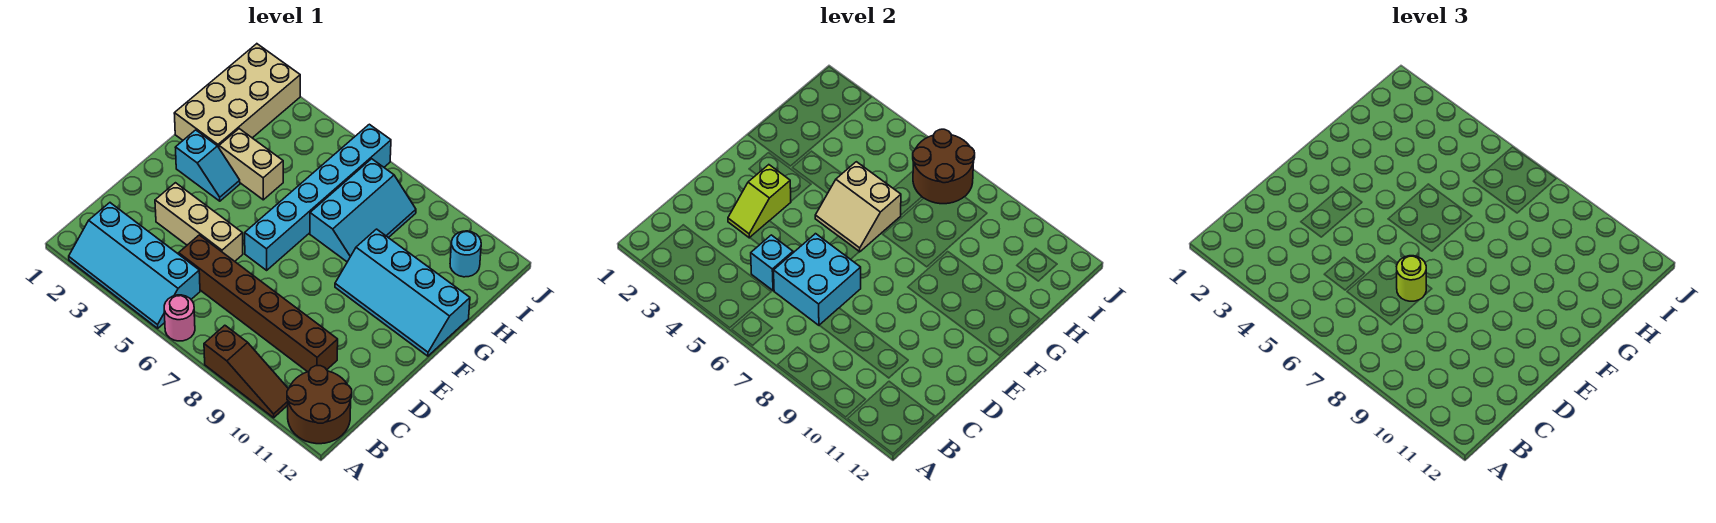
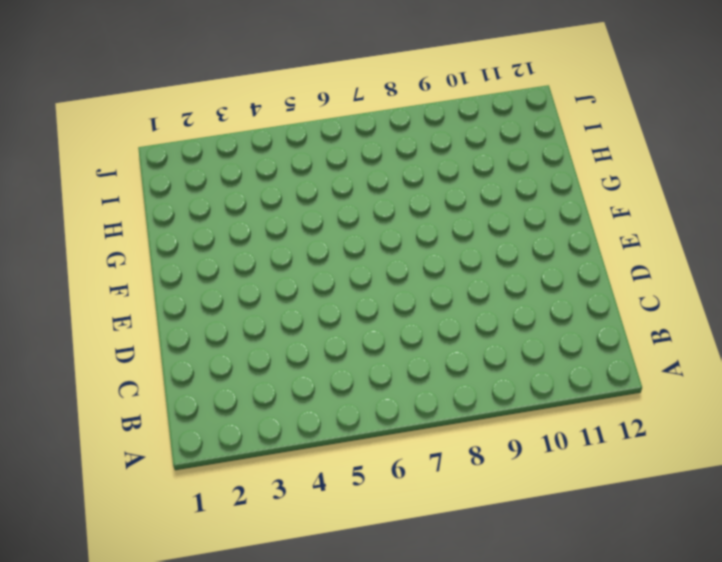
none -> cyan 2x4 slope [69,203,200,328]
none -> pink 1x1 round brick [164,295,195,341]
none -> brown 1x3 slope [204,325,288,418]

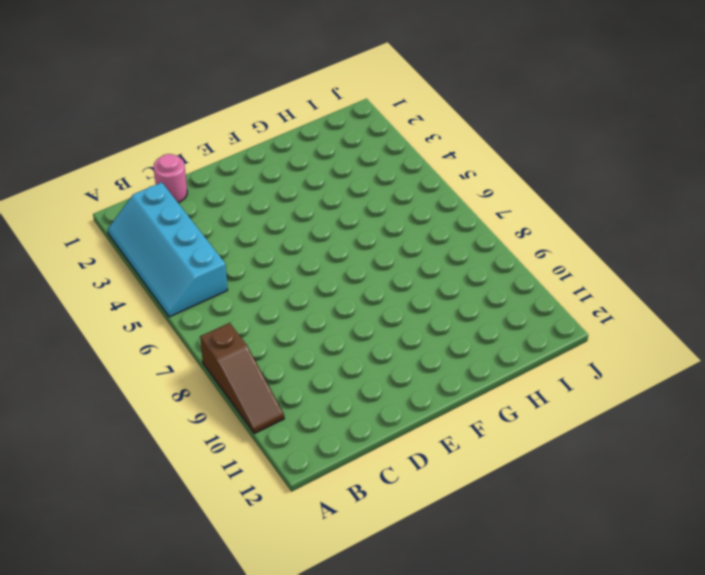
pink 1x1 round brick [154,154,187,203] -> pink 1x1 round brick moved to [164,295,195,341]
none -> brown 2x2 round brick [287,366,352,444]
none -> brown 1x6 brick [179,235,338,372]
none -> tan 1x3 brick [155,183,243,261]

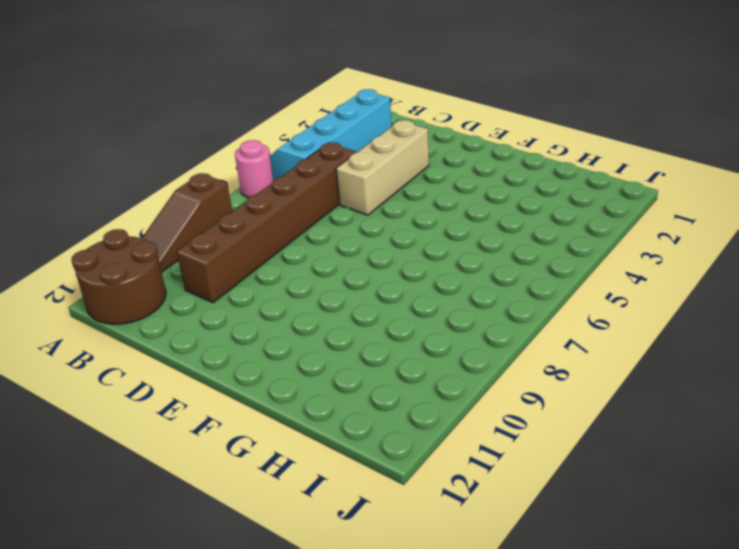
none -> cyan 1x6 brick [245,124,391,270]
none -> cyan 1x2 slope [175,130,240,201]
none -> cyan 2x4 slope [335,229,470,356]

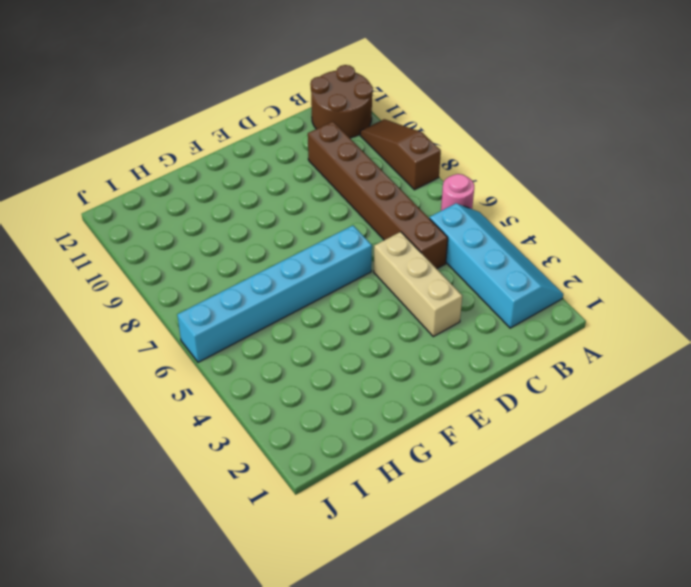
none -> cyan 1x2 slope [175,130,240,201]
none -> cyan 2x4 slope [335,229,470,356]
none -> tan 2x4 brick [174,44,300,147]

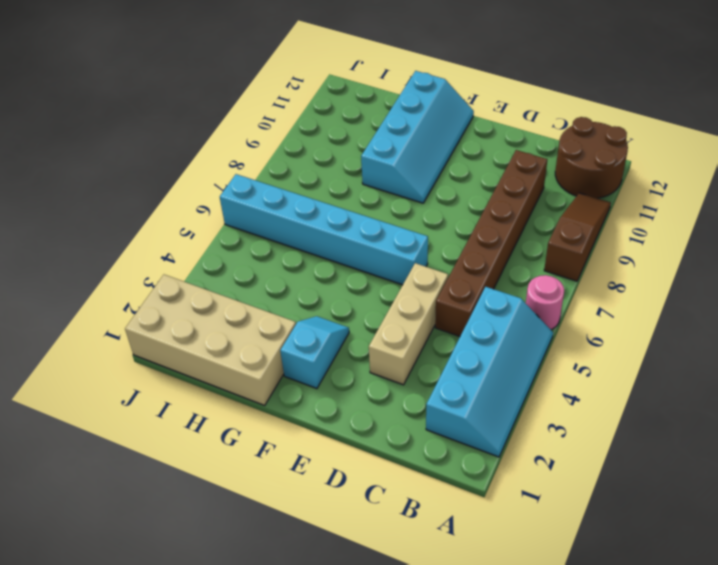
none -> tan 1x2 brick [219,129,283,200]
none -> cyan 2x3 slope [310,159,416,262]
none -> cyan 1x1 round brick [450,231,481,277]

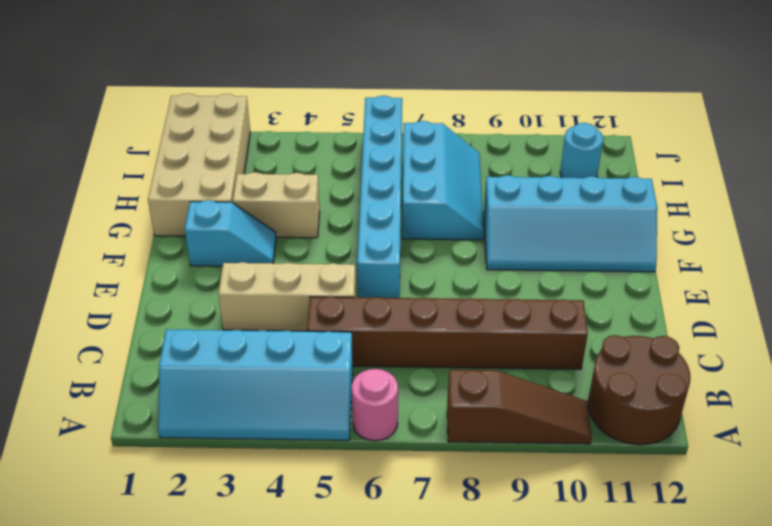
none -> cyan 1x1 brick [751,235,793,291]
none -> cyan 2x2 brick [774,234,861,325]
none -> lime 1x2 slope [728,165,791,238]

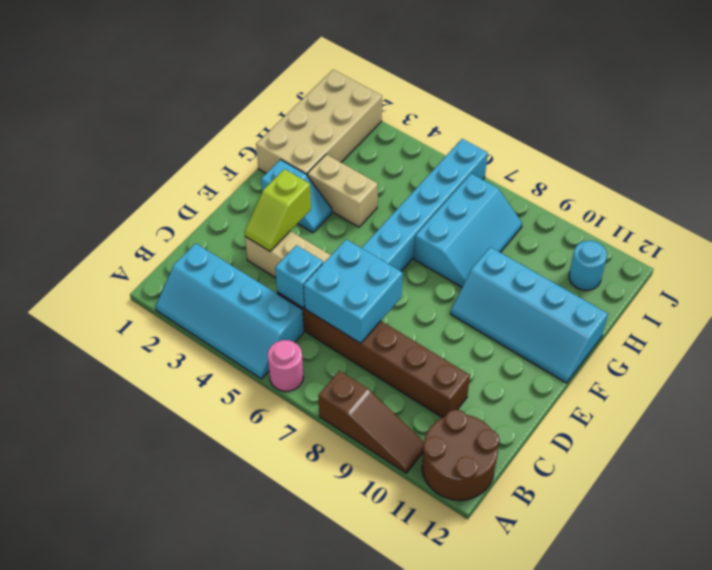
none -> tan 2x2 slope [815,162,901,252]
none -> brown 2x2 round brick [913,129,975,204]
none -> lime 1x1 round brick [1397,256,1426,301]

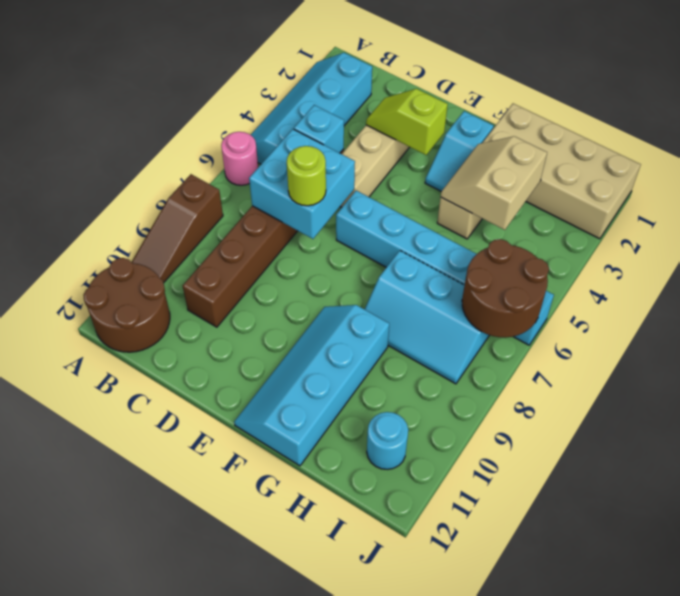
tan 2x2 slope [441,136,547,230] -> tan 2x2 slope moved to [815,162,901,252]

